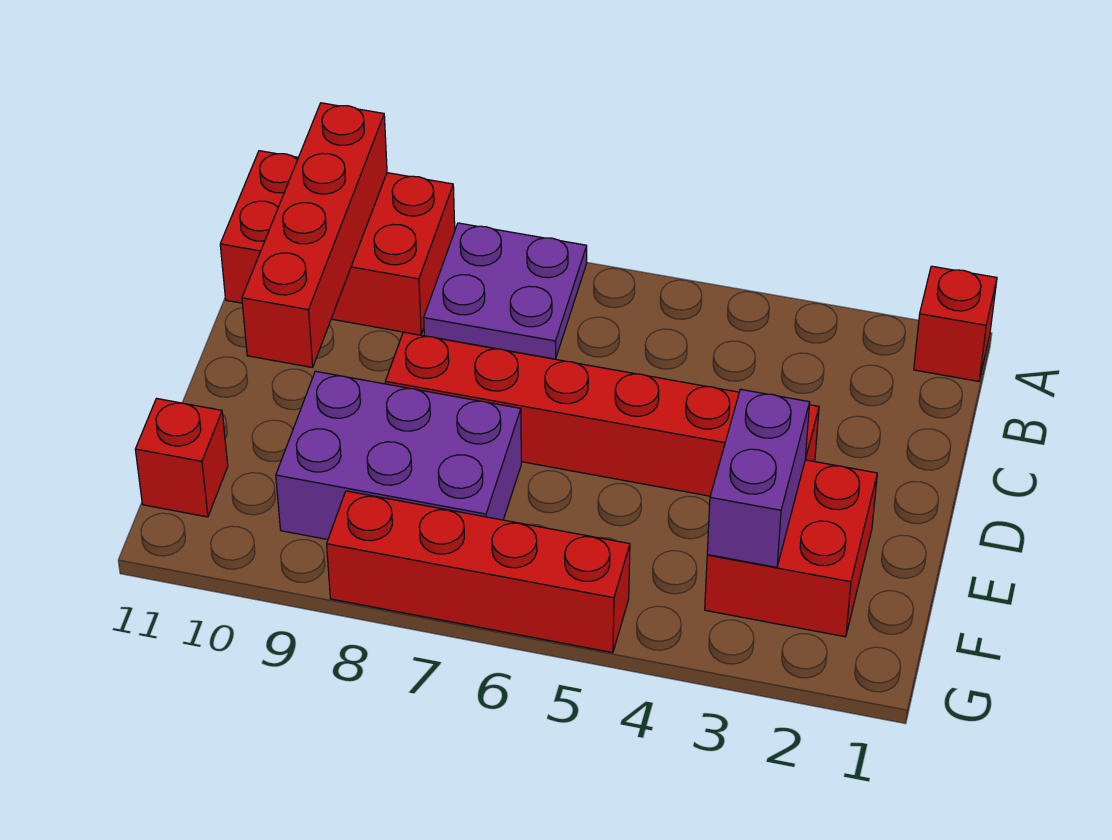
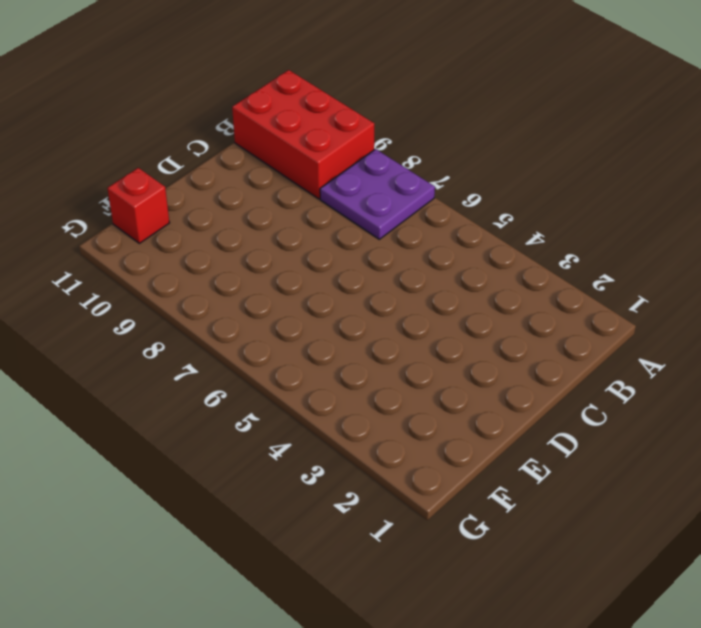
none -> red 1x1 brick [914,266,997,381]
none -> red 1x6 brick [385,332,819,496]

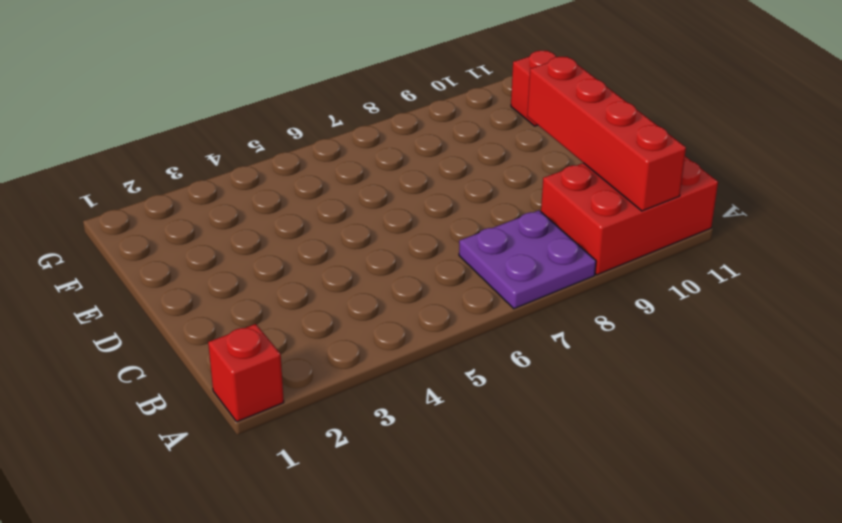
none -> red 1x6 brick [385,332,819,496]
none -> red 2x2 brick [705,460,877,637]

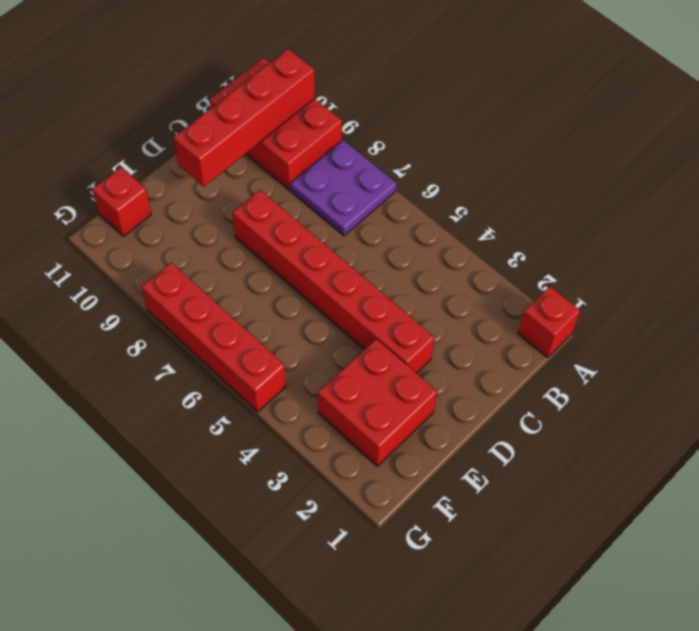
none -> purple 2x3 brick [276,371,521,540]
none -> purple 1x2 brick [707,389,810,567]

